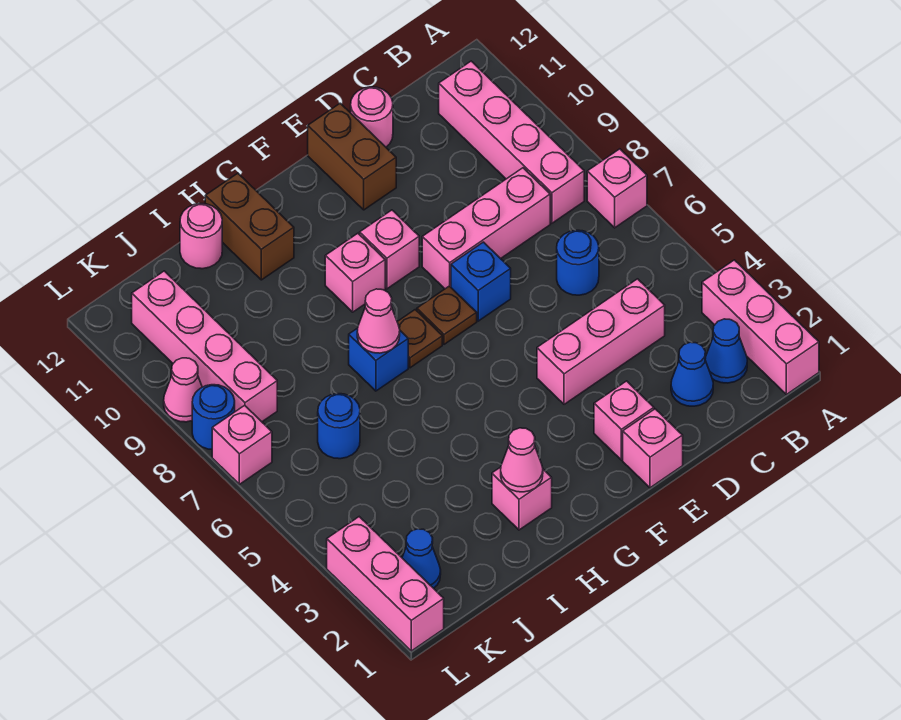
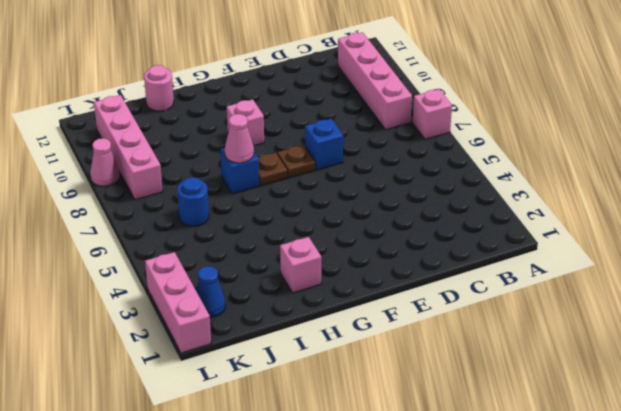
none -> pink 1x3 brick [702,260,819,394]
none -> blue 1x1 cone [705,319,747,383]
none -> blue 1x1 cone [671,342,713,406]
none -> pink 1x3 brick [537,279,665,404]

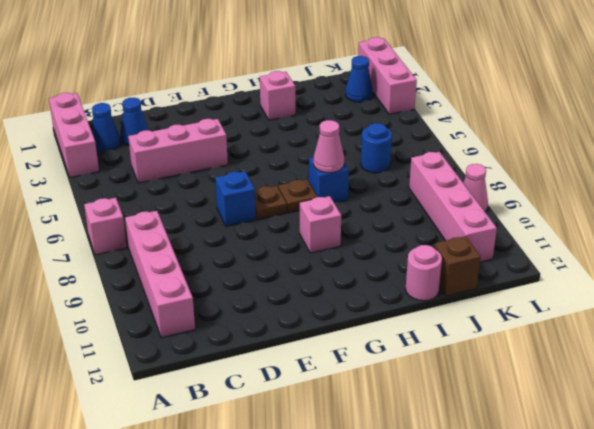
brown 1x1 brick [435,236,481,296] -> none
none -> blue 1x1 round brick [557,230,599,295]
none -> pink 1x3 brick [422,168,550,289]
none -> pink 1x1 round brick [351,87,393,147]
none -> pink 1x1 brick [623,409,683,488]

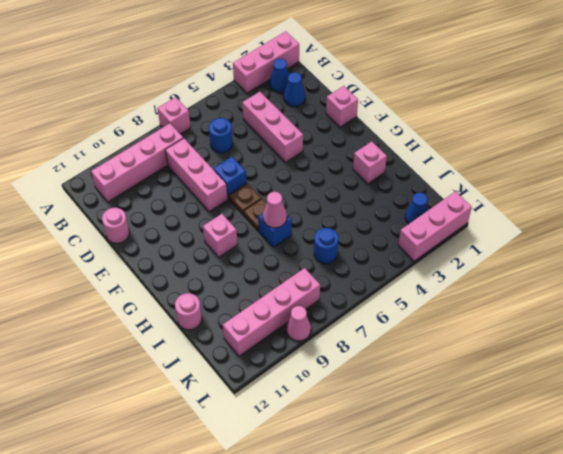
none -> pink 1x1 brick [594,381,654,460]
none -> brown 1x2 brick [308,103,396,210]
none -> pink 1x1 brick [360,210,419,289]
none -> brown 1x2 brick [205,173,294,280]

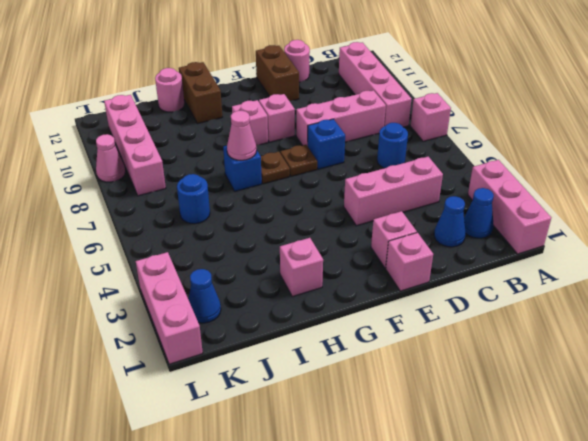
none -> pink 1x1 brick [212,405,272,484]
none -> blue 1x1 round brick [192,385,235,449]
none -> pink 1x1 cone [501,428,543,492]

